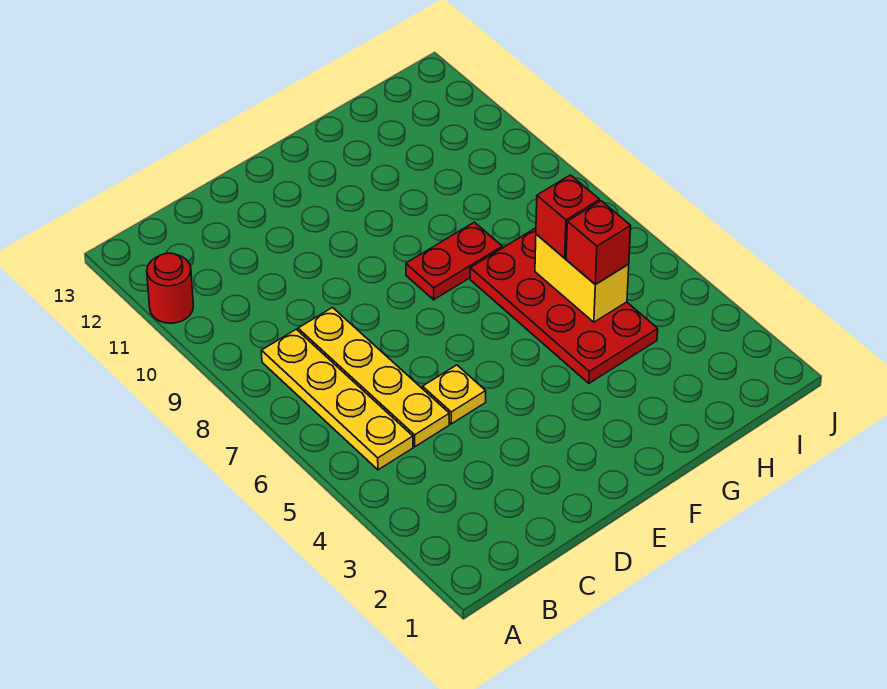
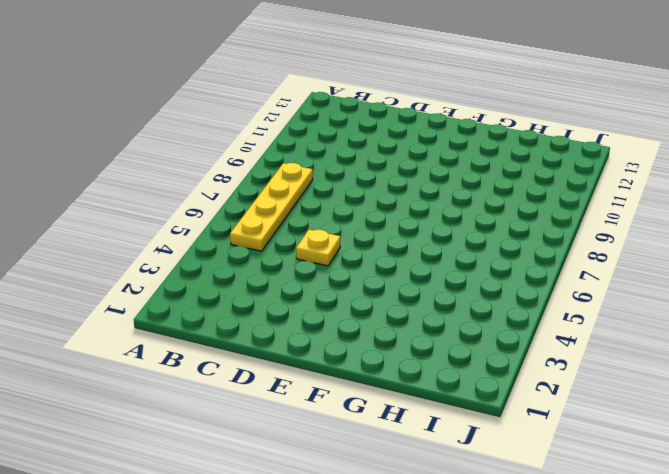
none -> red 1x1 round brick [147,253,193,323]
none -> yellow 1x4 plate [298,308,449,447]

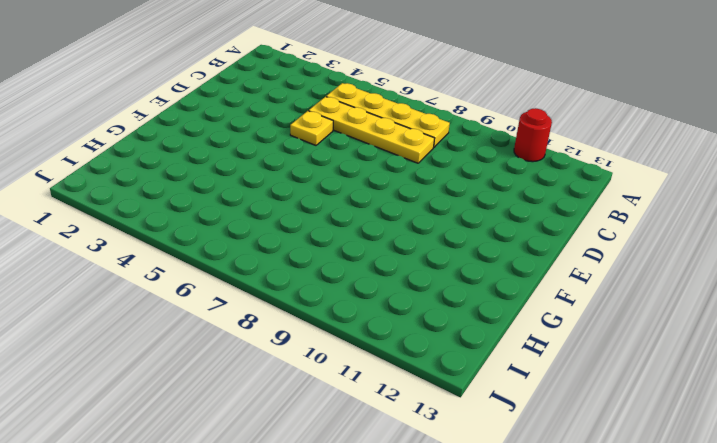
none -> red 1x2 plate [406,222,502,300]
none -> red 2x4 plate [470,228,658,383]

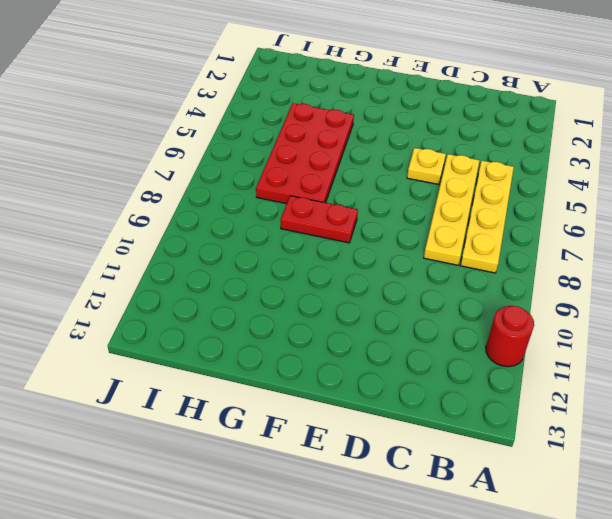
none -> yellow 1x2 brick [535,234,629,322]
none -> red 1x1 brick [566,201,631,284]

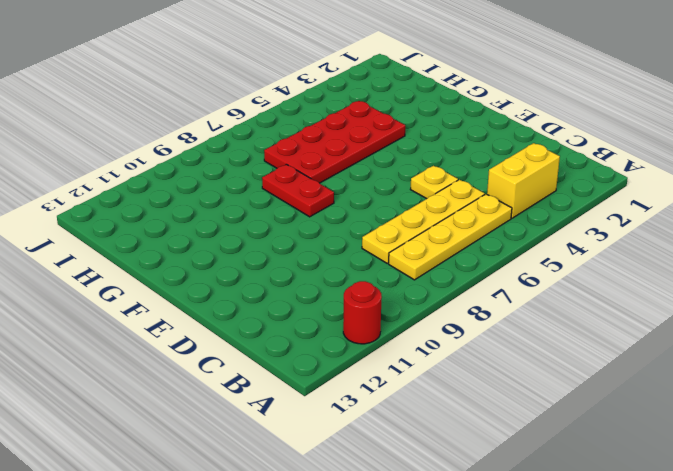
yellow 1x2 brick [487,143,560,218] -> yellow 1x2 brick moved to [535,234,629,322]
none -> red 1x1 brick [566,201,631,284]
none -> red 1x1 brick [536,175,600,258]

